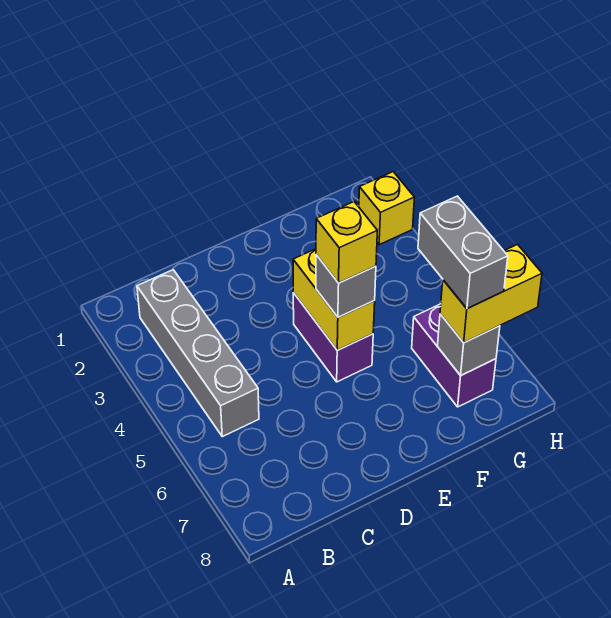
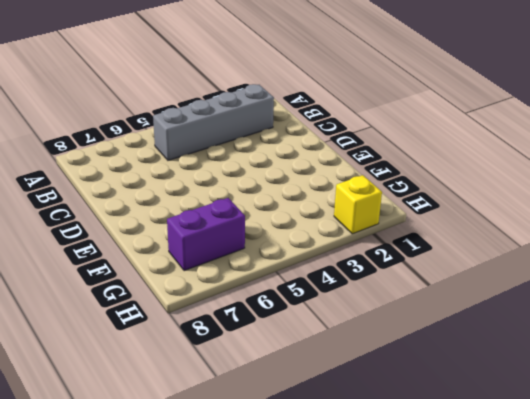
none -> purple 1x2 brick [293,293,373,382]
none -> yellow 1x2 brick [293,249,375,350]

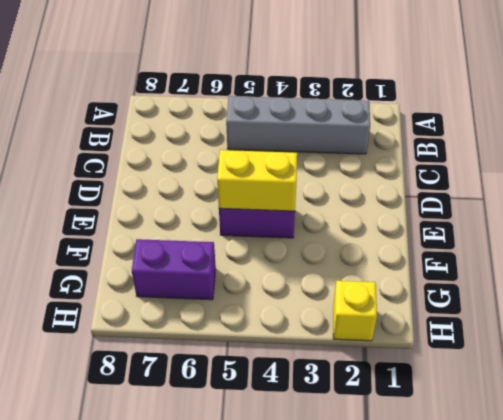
none -> grey 1x1 brick [437,314,500,376]
none -> grey 1x1 brick [316,255,376,317]

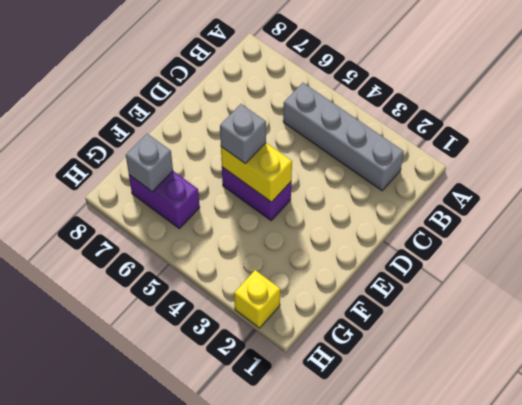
none -> yellow 1x2 brick [440,245,542,343]
none -> yellow 1x1 brick [316,202,377,283]

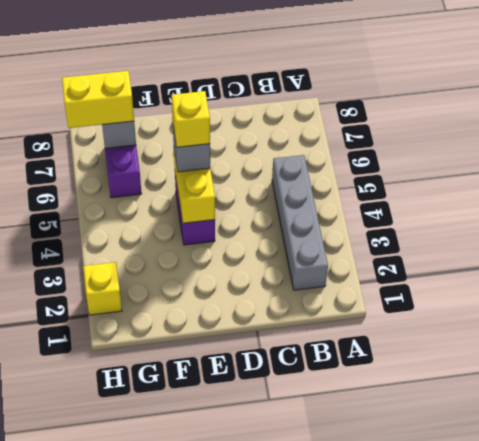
none -> grey 1x2 brick [418,196,508,309]

